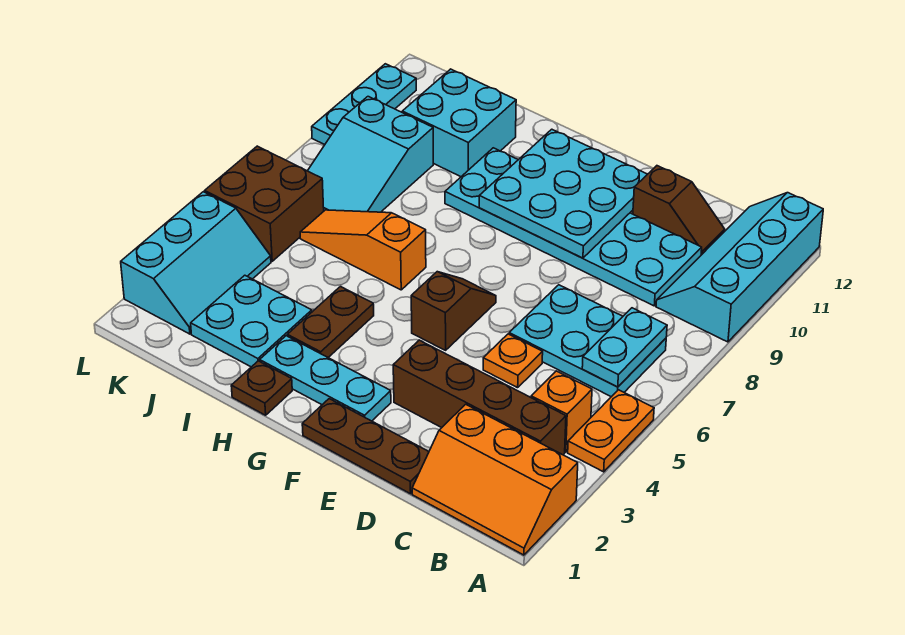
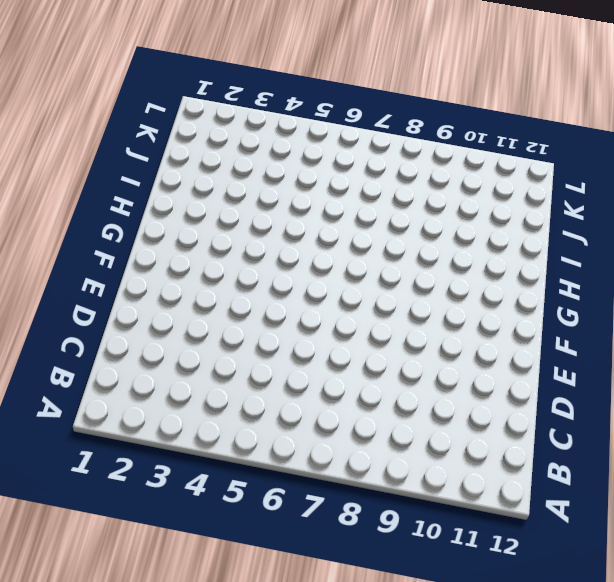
none -> orange 2x3 slope [412,404,578,555]
none -> orange 1x2 plate [568,390,654,472]
none -> cyan 2x4 slope [656,193,823,342]

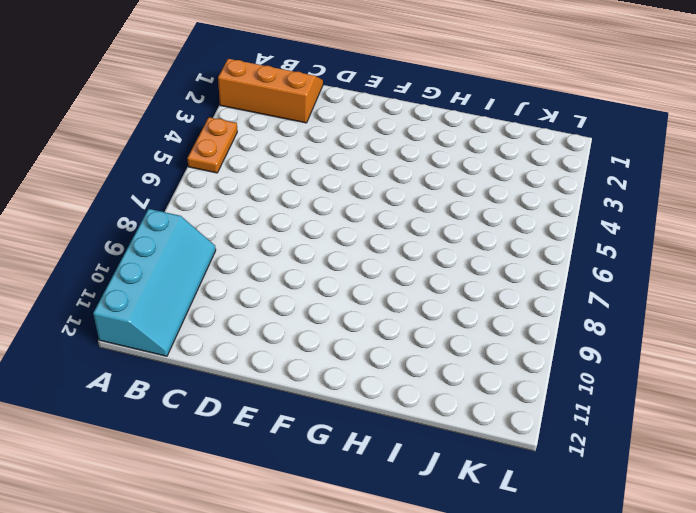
none -> brown 1x4 brick [393,340,566,455]
none -> orange 1x1 brick [531,371,592,452]
none -> cyan 2x3 plate [509,285,666,397]

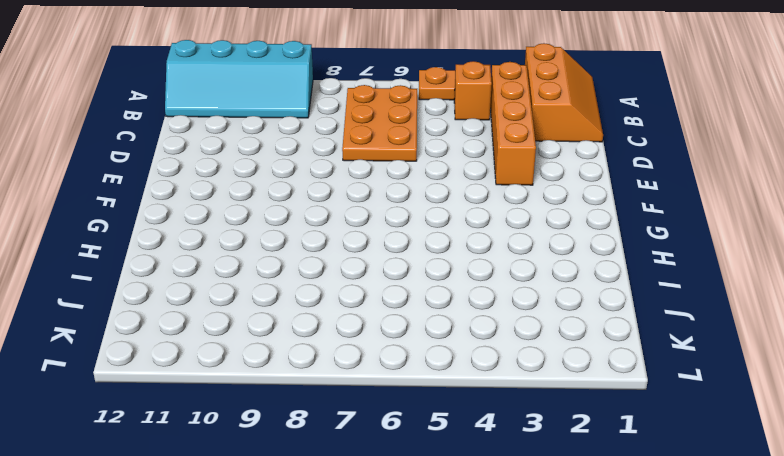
orange 1x4 brick [490,62,536,185] -> brown 1x4 brick [393,340,566,455]
orange 2x3 plate [342,85,417,161] -> cyan 2x3 plate [509,285,666,397]
none -> cyan 2x6 plate [445,148,702,306]
none -> brown 1x2 slope [633,166,725,255]
none -> brown 1x3 plate [302,399,429,494]

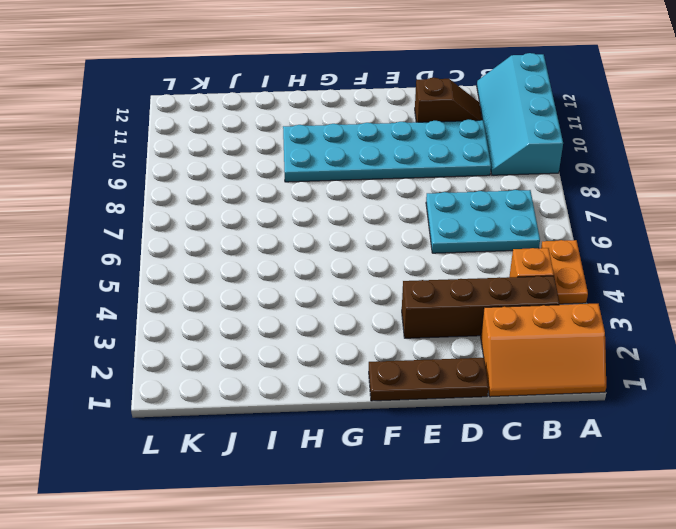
none -> orange 1x1 plate [483,334,543,388]
none -> cyan 1x3 plate [260,336,391,421]
none -> brown 1x2 slope [411,272,496,350]

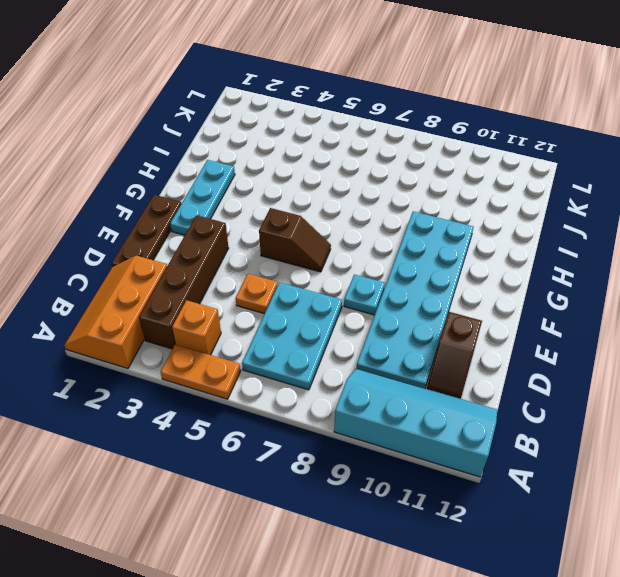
cyan 1x1 plate [344,274,385,315] -> none
none -> brown 1x1 plate [231,361,292,415]
none -> brown 1x2 plate [287,287,374,357]
none -> orange 1x3 slope [300,210,426,290]

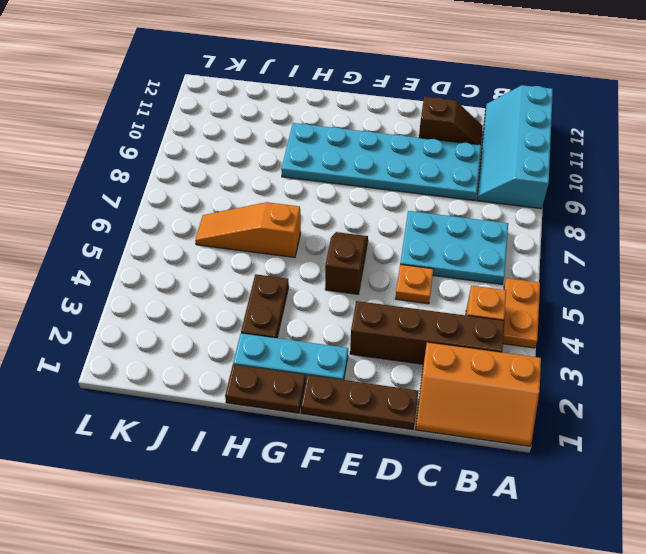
brown 1x2 plate [225,365,305,413] -> brown 1x1 plate [231,361,292,415]
none -> cyan 2x2 plate [191,275,312,367]
none -> cyan 2x2 brick [402,69,516,177]
none -> cyan 2x3 slope [308,97,433,212]

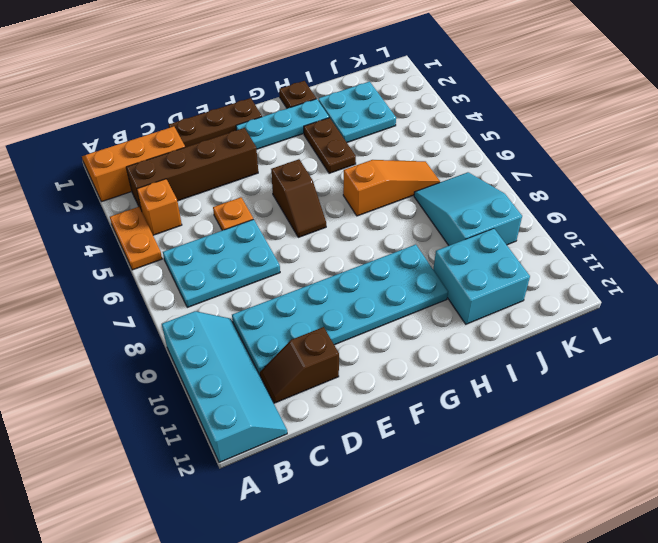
none -> cyan 2x3 slope [121,192,271,334]
none -> brown 2x2 brick [205,146,324,261]
none -> cyan 1x3 plate [312,64,416,145]

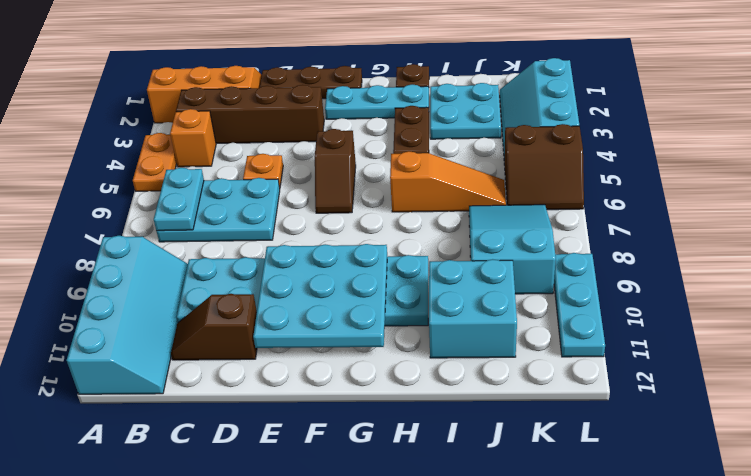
brown 2x2 slope [504,124,584,210] -> brown 2x2 brick [205,146,324,261]

